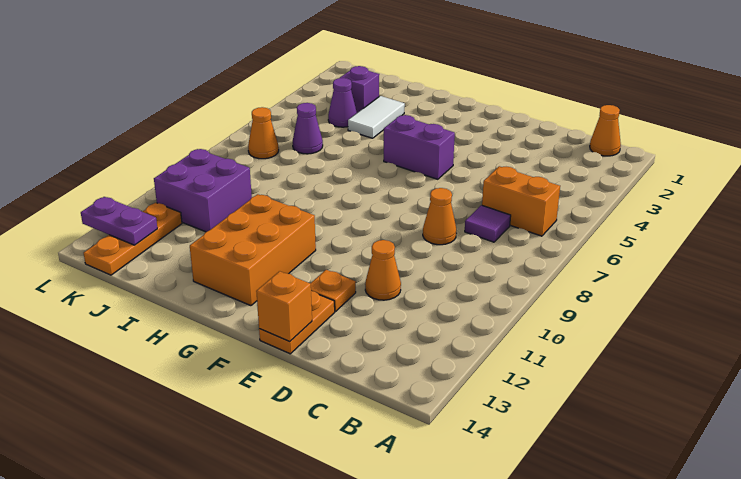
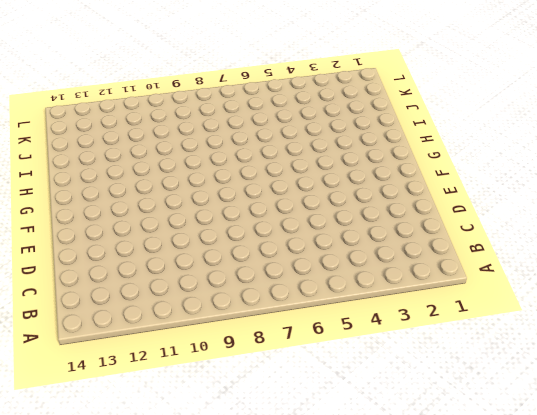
none -> orange 1x1 cone [590,105,621,156]
none -> orange 1x2 brick [482,166,560,236]
none -> purple 1x1 tile [465,205,511,242]

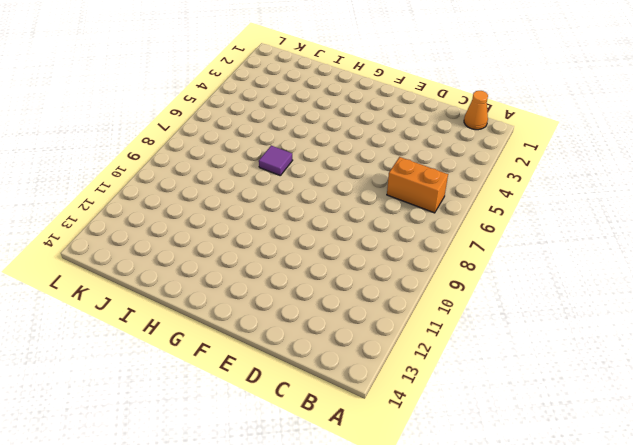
purple 1x1 tile [259,146,293,175] -> purple 1x1 tile moved to [465,205,511,242]
none -> orange 1x1 cone [423,188,456,245]
none -> orange 1x1 cone [365,240,401,300]
none -> orange 1x1 plate [310,270,356,311]

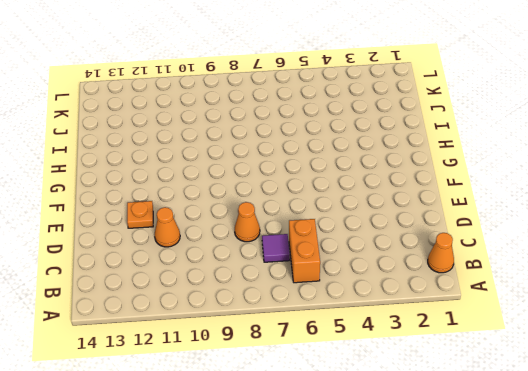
none -> orange 1x2 plate [259,291,335,354]
none -> purple 1x2 brick [384,115,455,179]
none -> orange 2x3 brick [190,194,316,306]

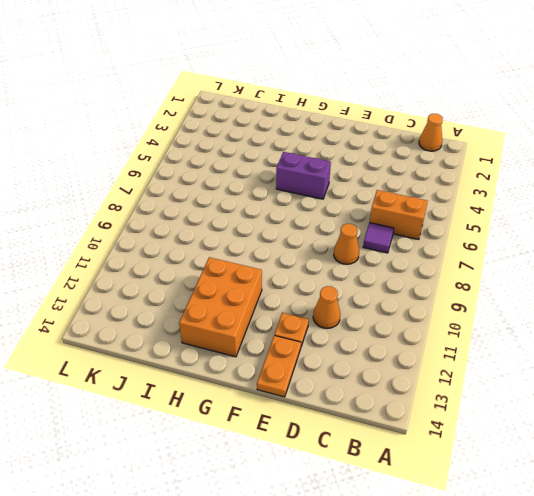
none -> white 1x2 tile [348,96,405,138]
none -> purple 1x1 brick [340,66,379,113]
none -> purple 1x1 cone [328,78,357,127]

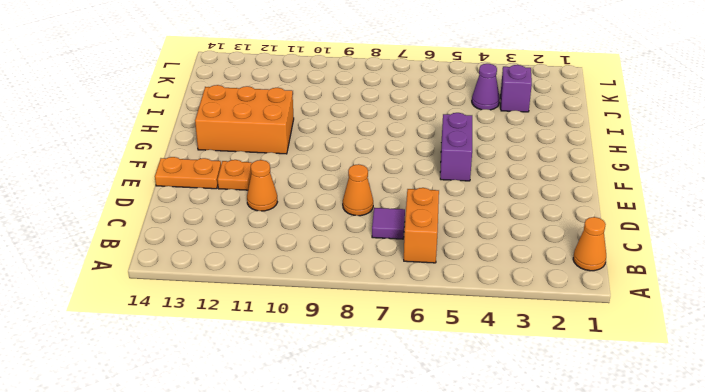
none -> white 1x2 tile [348,96,405,138]
none -> purple 1x1 cone [293,103,323,154]
none -> purple 2x2 brick [154,149,252,232]

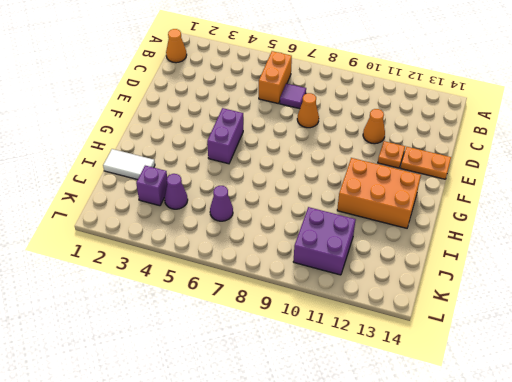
white 1x2 tile [103,149,155,180] -> white 1x2 tile moved to [348,96,405,138]
none -> orange 1x1 cone [248,107,279,159]
none -> orange 1x3 plate [84,203,182,275]
none -> orange 1x1 brick [256,271,312,341]

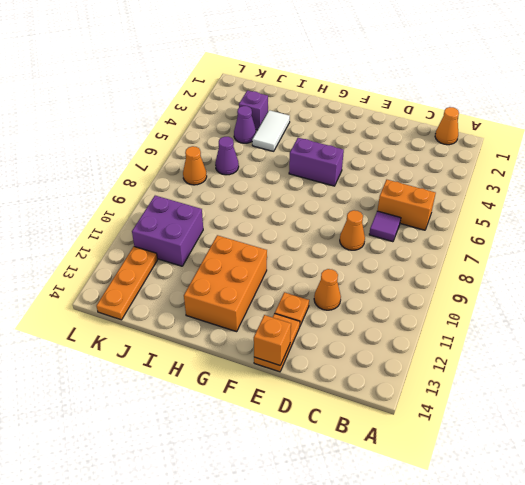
none -> purple 1x2 plate [81,197,157,245]

